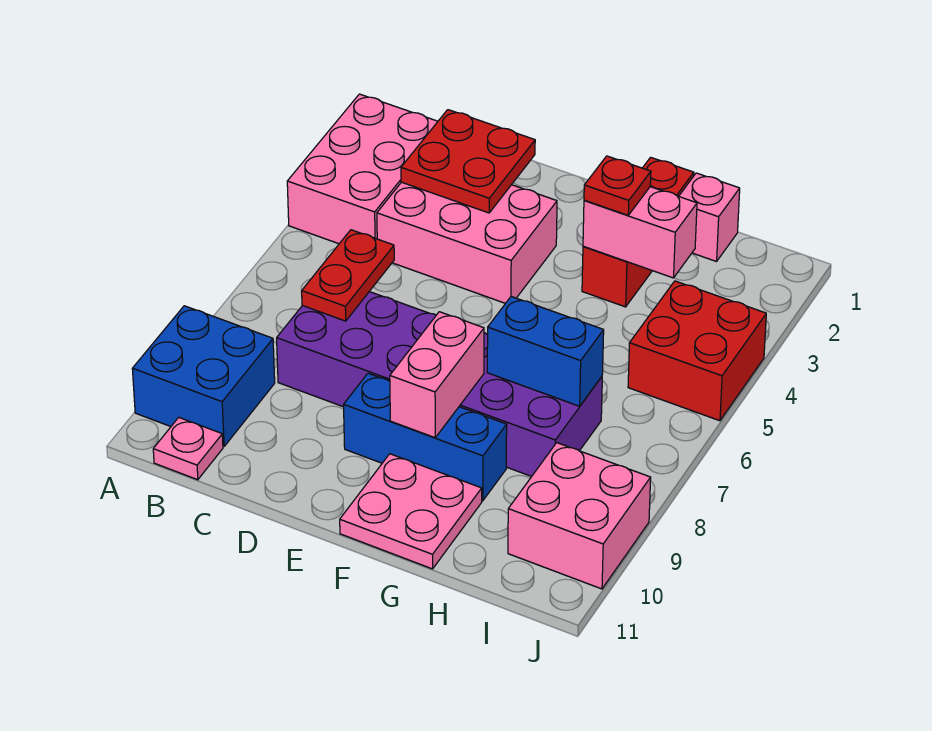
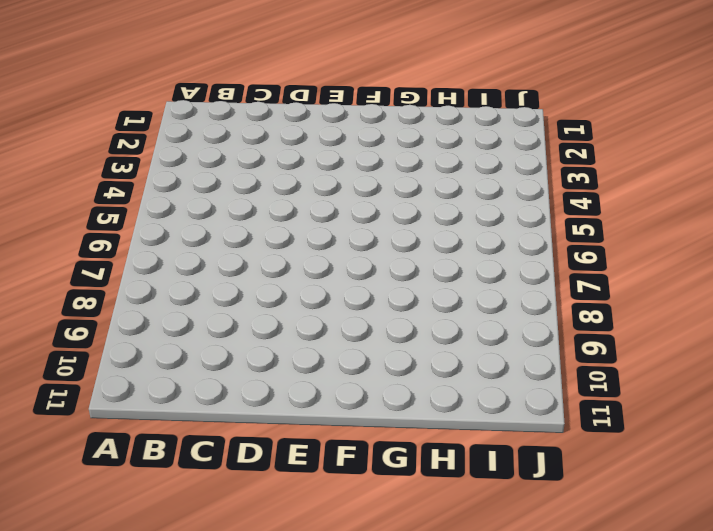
none -> pink 2x3 brick [287,94,438,244]
none -> blue 2x2 brick [132,306,275,446]
none -> pink 1x1 plate [153,418,223,480]

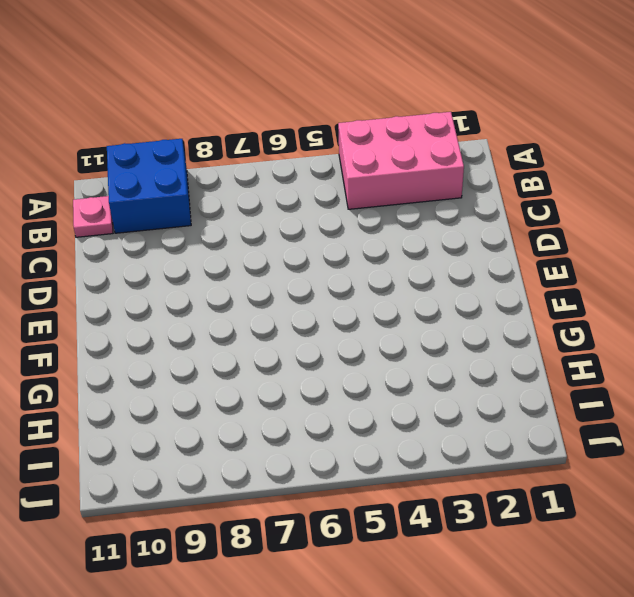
none -> pink 2x3 brick [377,182,557,303]
none -> purple 2x6 brick [277,292,602,477]
none -> blue 1x3 brick [344,373,507,501]

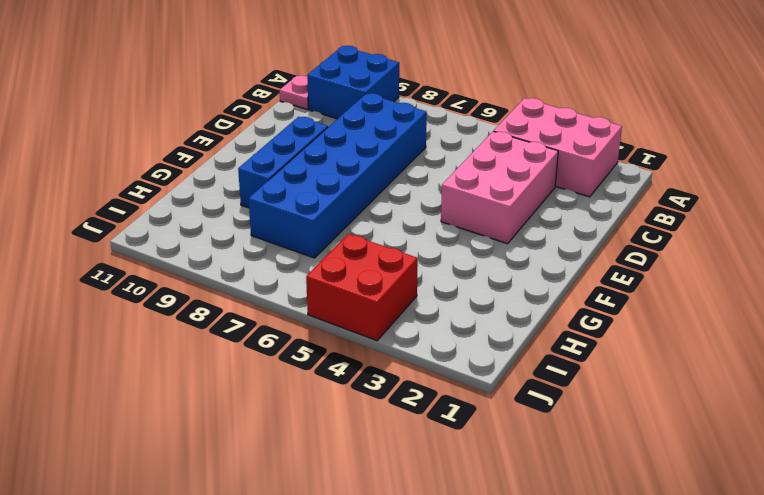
blue 2x6 brick [249,93,427,258] -> purple 2x6 brick [277,292,602,477]
none -> pink 2x2 plate [340,454,482,569]
none -> red 1x3 brick [582,157,694,307]
none -> pink 1x1 brick [679,173,740,262]

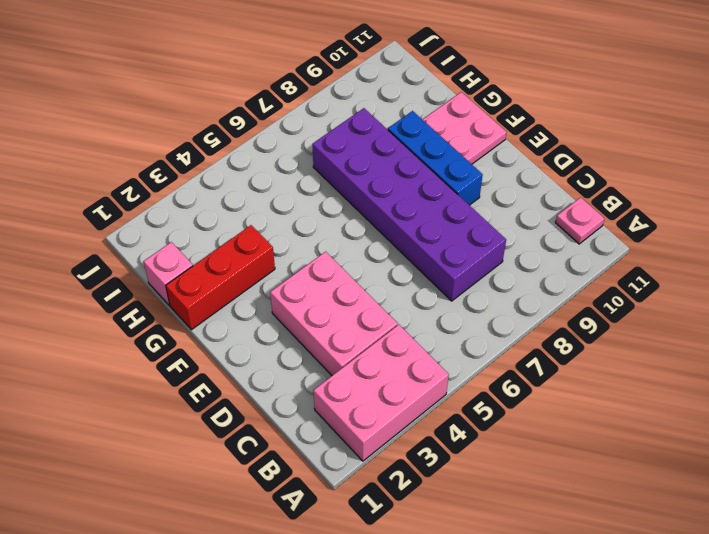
none -> blue 2x2 brick [132,306,275,446]
none -> red 2x2 brick [628,281,766,421]
none -> pink 2x2 brick [508,443,651,589]

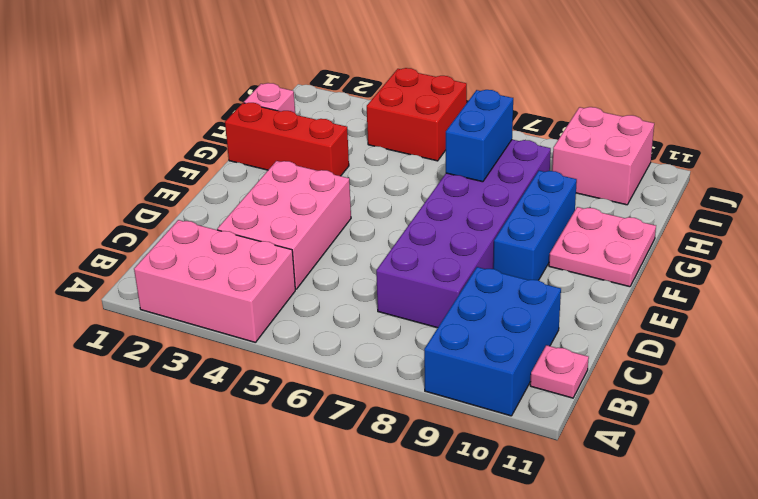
blue 2x3 brick [424,267,561,416] -> blue 2x2 brick [132,306,275,446]
none -> red 2x2 plate [401,110,535,213]
none -> red 1x2 plate [302,230,394,321]
none -> pink 1x2 brick [390,312,484,438]

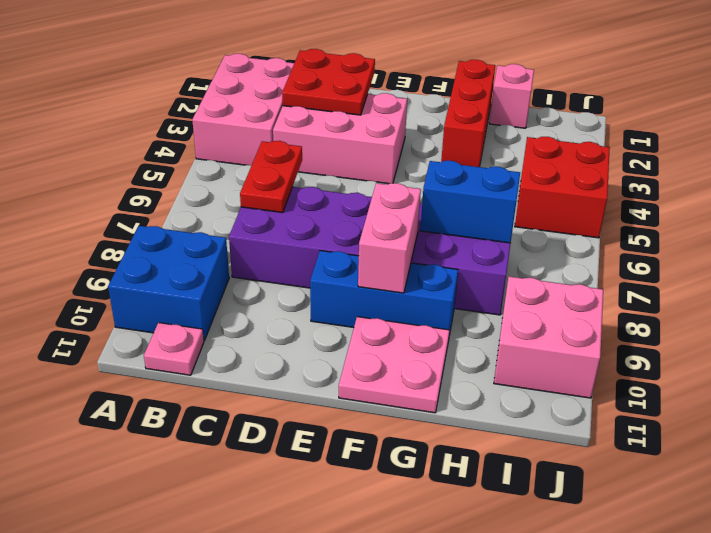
none -> pink 1x2 brick [583,187,697,278]
none -> red 1x1 plate [584,156,651,215]

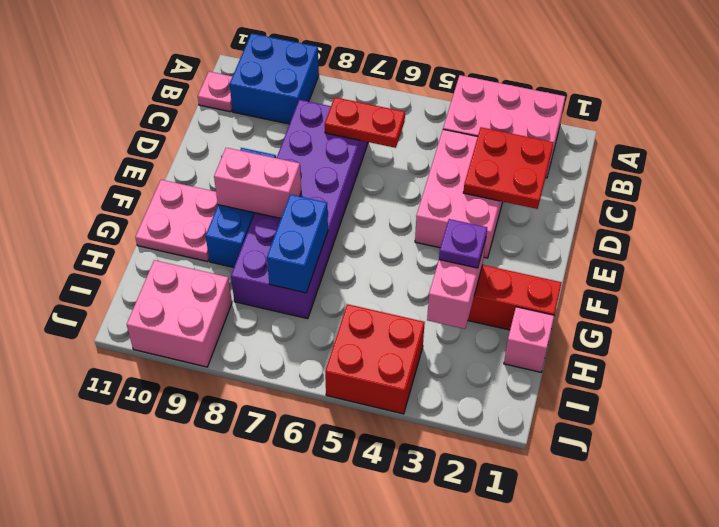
purple 1x1 plate [439,219,487,268] -> red 1x1 plate [584,156,651,215]

